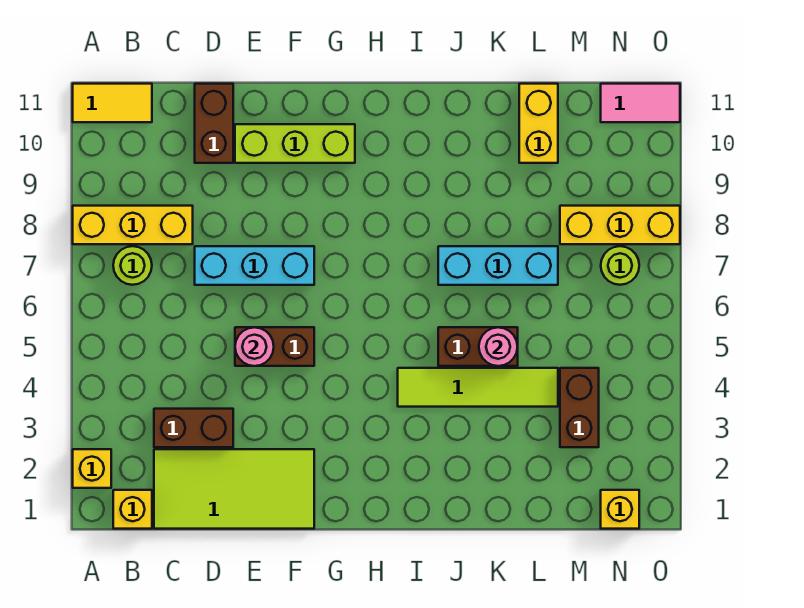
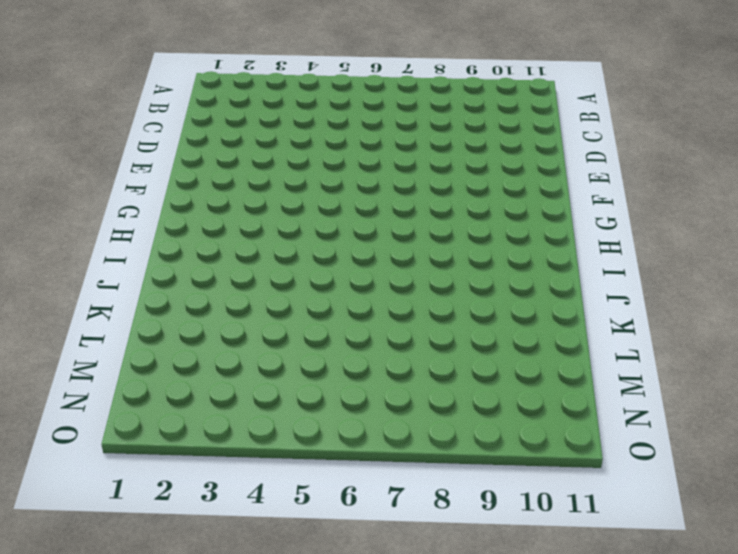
none -> yellow 1x1 brick [73,449,111,488]
none -> yellow 1x3 brick [73,206,193,244]
none -> yellow 1x2 tile [73,84,152,122]

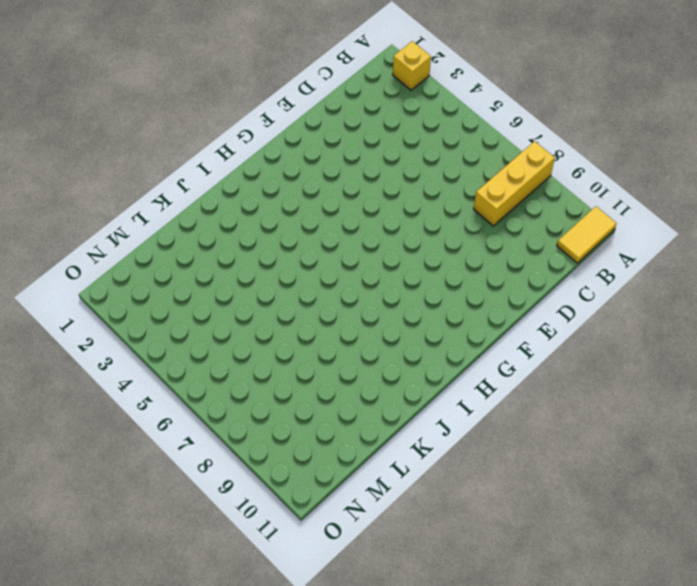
none -> yellow 1x1 brick [113,490,152,529]
none -> lime 1x1 round brick [113,246,152,285]
none -> lime 2x4 tile [154,449,314,529]

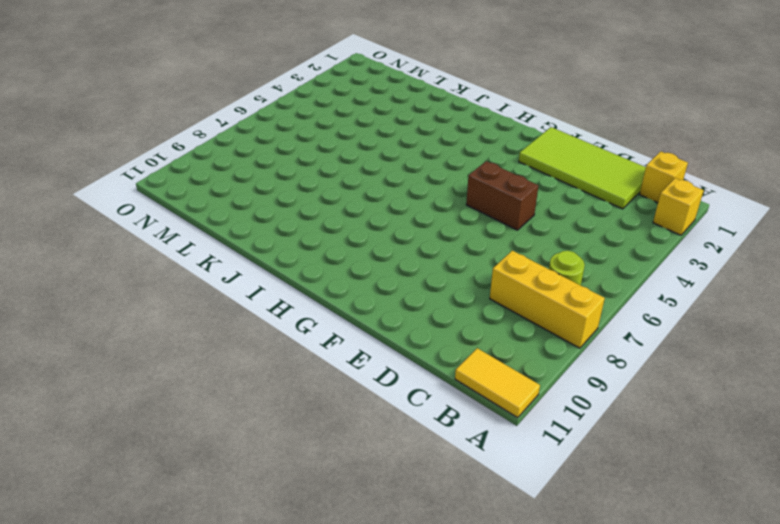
none -> brown 1x2 brick [154,409,233,447]
none -> cyan 1x3 brick [195,246,314,285]
none -> brown 1x2 brick [195,84,233,163]

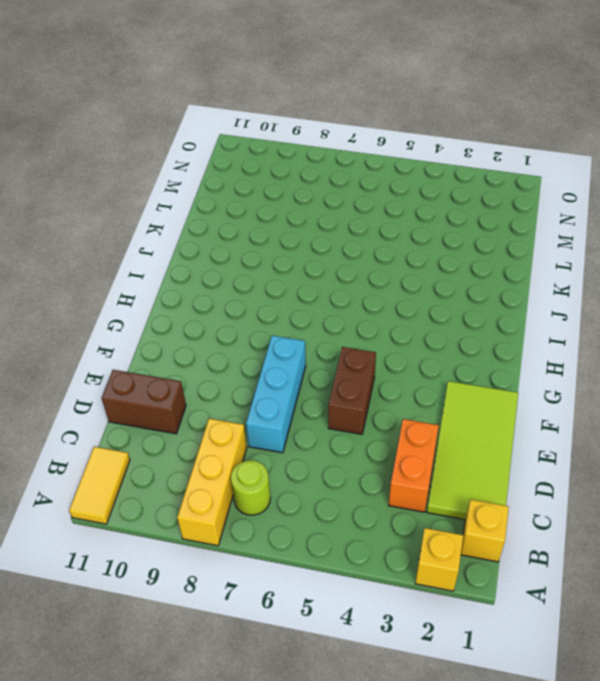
orange 1x2 brick [389,419,439,512] -> brown 1x2 brick [154,409,233,447]
none -> lime 1x3 brick [235,124,355,163]
none -> lime 1x4 tile [398,368,558,407]
none -> brown 1x2 brick [438,327,518,366]

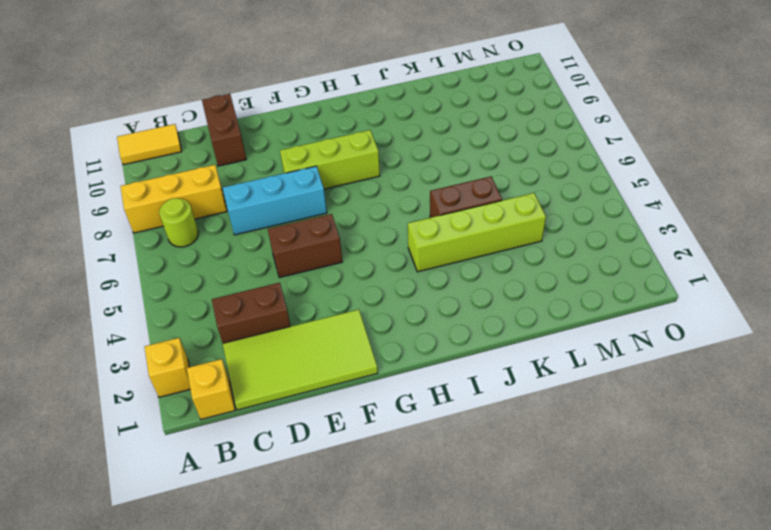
lime 1x3 brick [280,130,380,189] -> lime 1x3 brick moved to [235,124,355,163]
lime 1x4 brick [408,193,546,272] -> lime 1x4 tile [398,368,558,407]
none -> cyan 1x3 brick [438,246,558,285]
none -> yellow 1x2 brick [519,84,558,163]
none -> brown 1x2 brick [560,368,599,447]

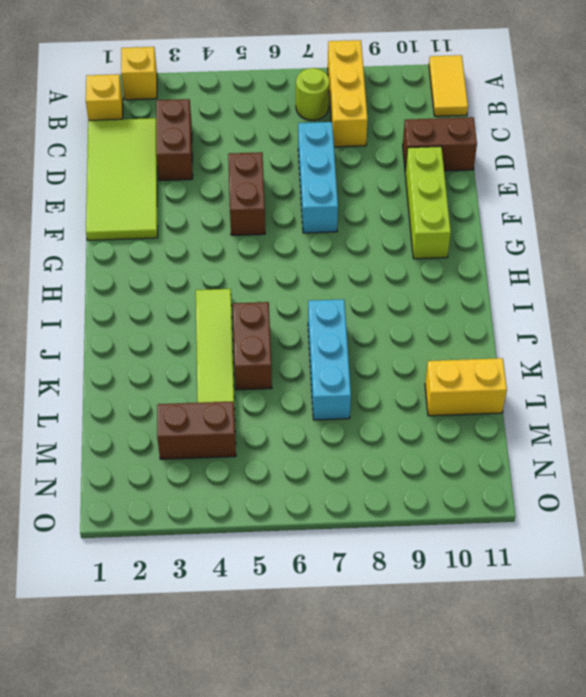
none -> yellow 1x3 brick [560,206,680,244]
none -> yellow 1x1 brick [601,490,639,529]
none -> lime 1x1 round brick [601,246,639,285]

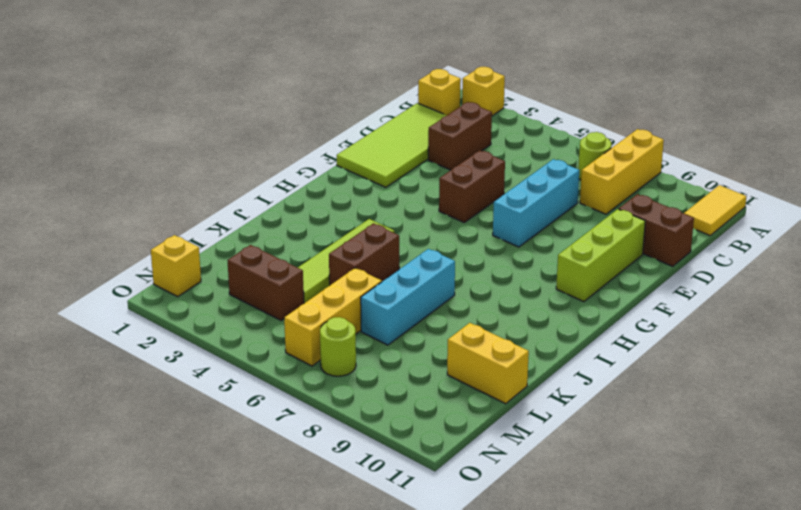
yellow 1x3 brick [284,268,382,366] -> yellow 1x3 brick moved to [560,206,680,244]
none -> pink 1x2 tile [601,84,680,122]
none -> pink 1x1 round brick [235,327,274,366]
none -> pink 1x1 round brick [479,327,518,366]

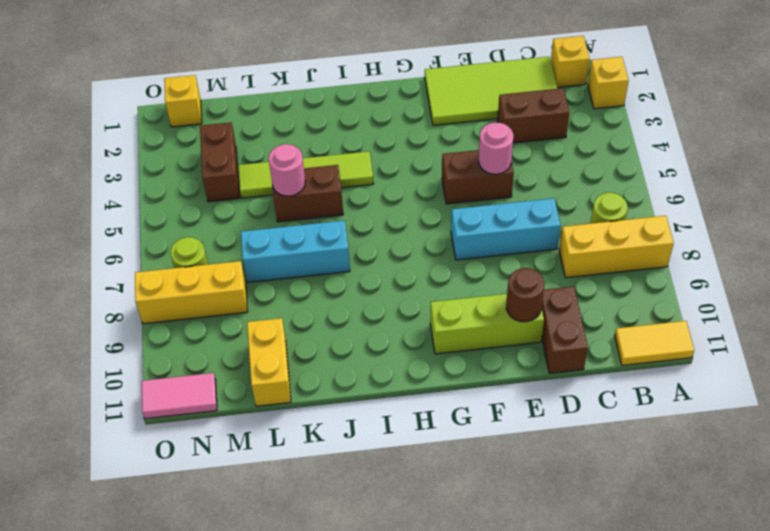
brown 1x1 round brick [506,268,544,322] -> none

